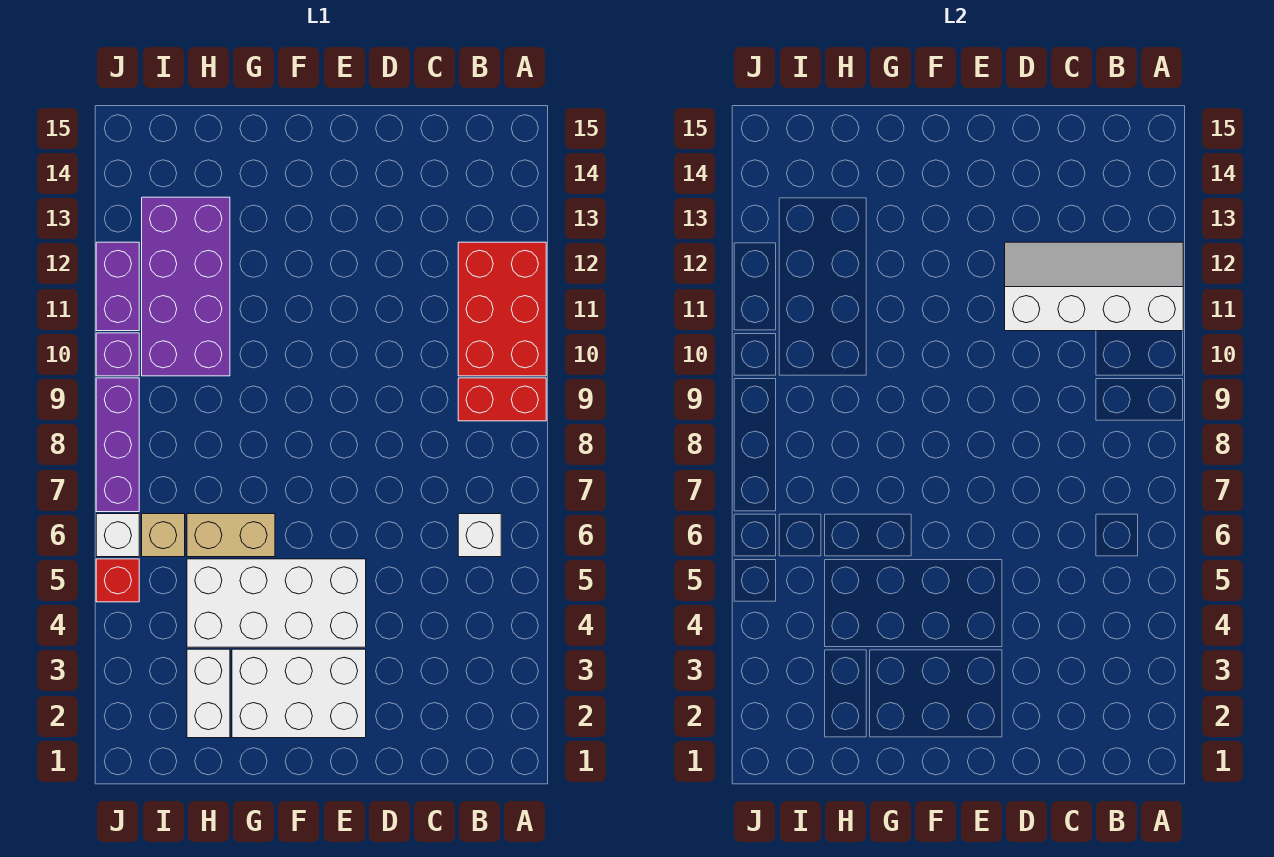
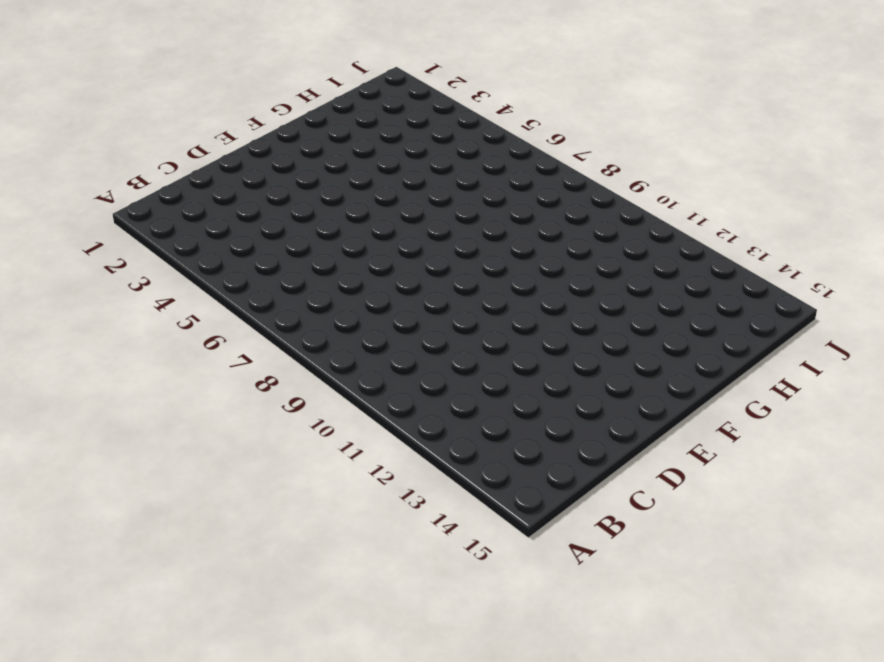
none -> red 1x2 brick [458,378,546,421]
none -> red 2x3 brick [458,242,546,376]
none -> white 1x1 brick [458,514,501,557]

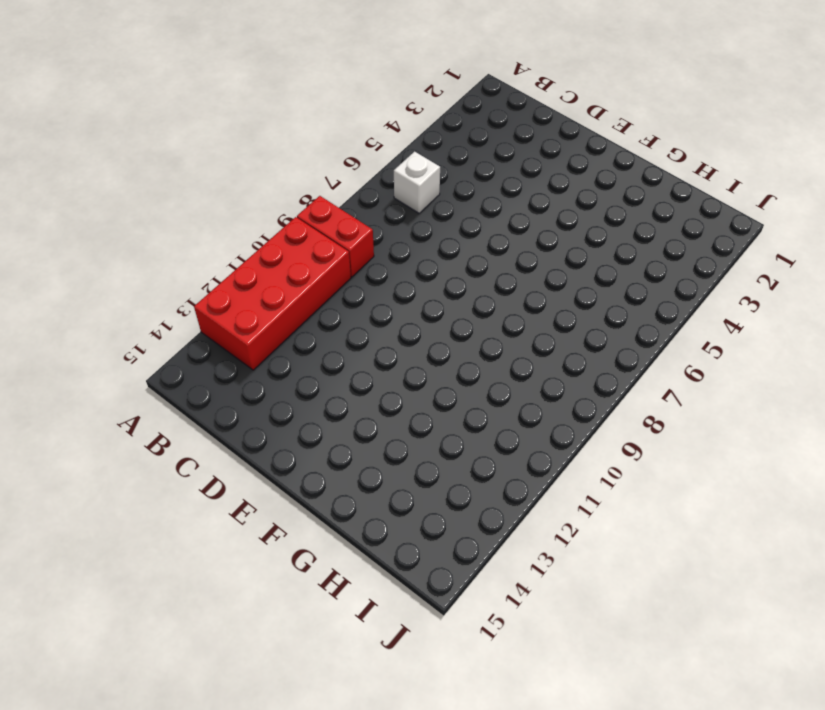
red 2x4 brick [194,217,351,370] -> red 2x3 brick [458,242,546,376]
none -> white 2x3 brick [232,649,366,738]
none -> white 2x4 brick [187,559,366,647]
none -> tan 1x2 brick [187,514,275,557]

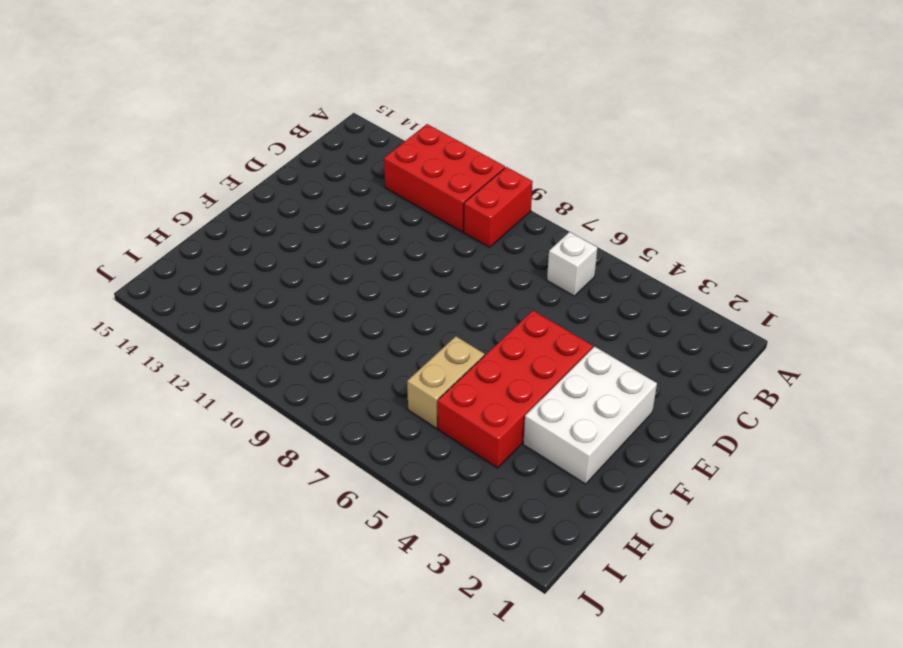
red 2x4 brick [438,311,593,468] -> white 2x4 brick [187,559,366,647]
none -> white 1x2 brick [187,649,230,738]
none -> purple 2x4 brick [142,197,230,376]
none -> tan 1x1 brick [142,514,185,557]

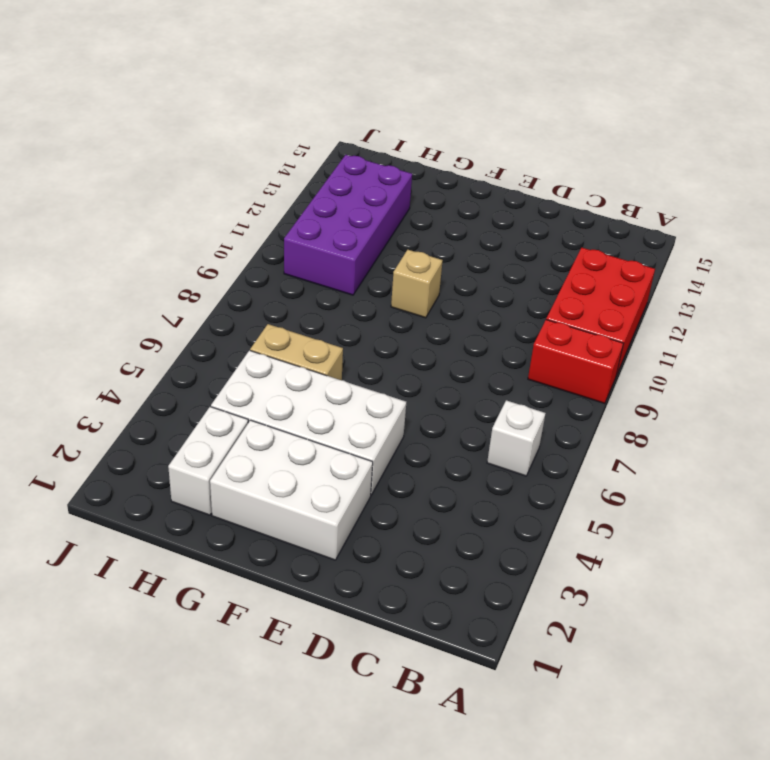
tan 1x1 brick [391,250,443,318] -> tan 1x1 brick moved to [142,514,185,557]
none -> red 1x1 brick [96,559,139,602]
none -> white 1x1 brick [96,514,139,557]
none -> purple 1x3 brick [96,378,139,512]

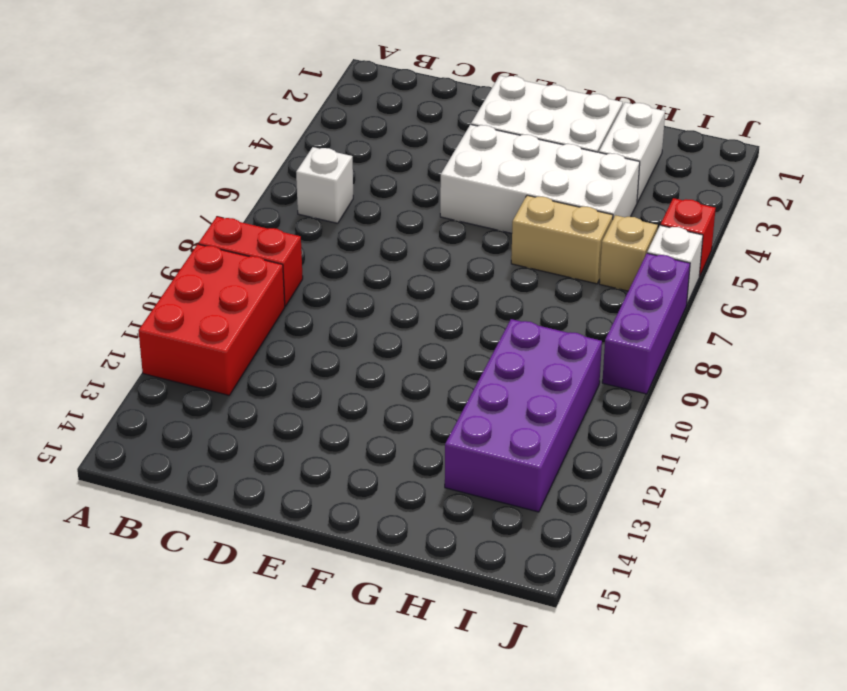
none -> purple 1x1 brick [96,333,139,376]
none -> purple 1x2 brick [96,242,139,331]
none -> white 2x4 slope [1005,242,1183,331]

